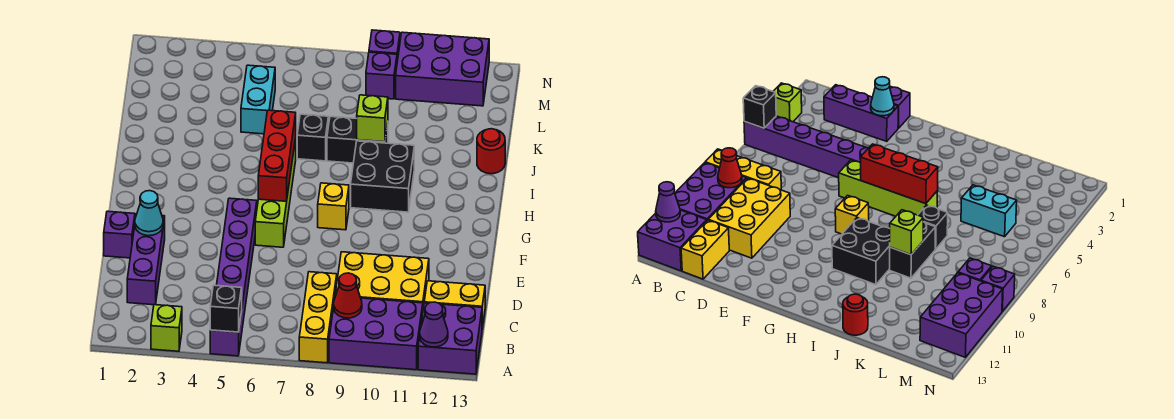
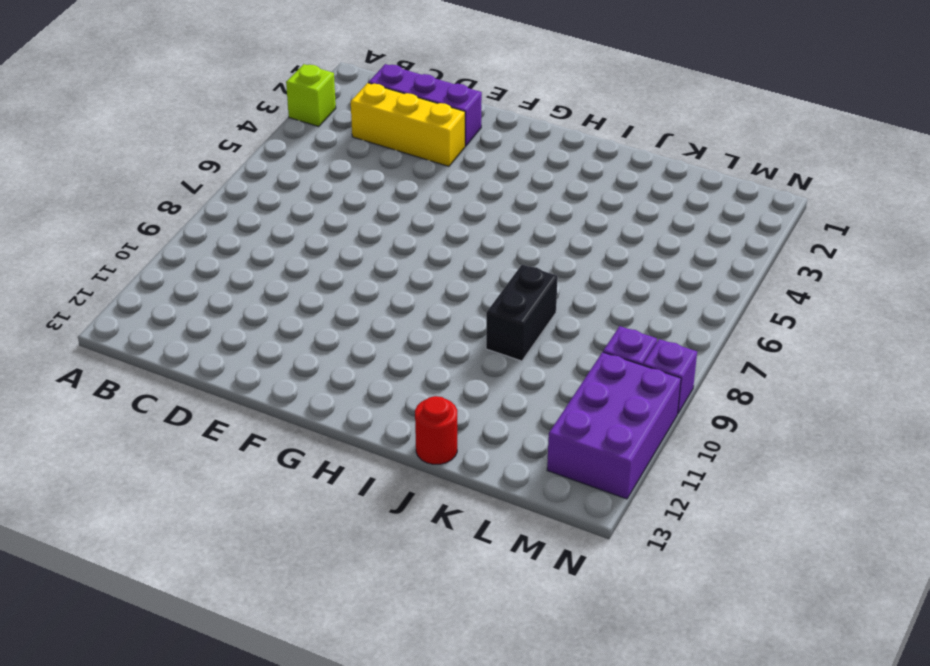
yellow 1x3 brick [351,83,465,166] -> yellow 1x3 brick moved to [299,272,337,363]
none -> purple 1x6 brick [210,198,257,356]
none -> purple 2x3 brick [329,296,423,370]
none -> purple 2x2 brick [418,303,482,374]

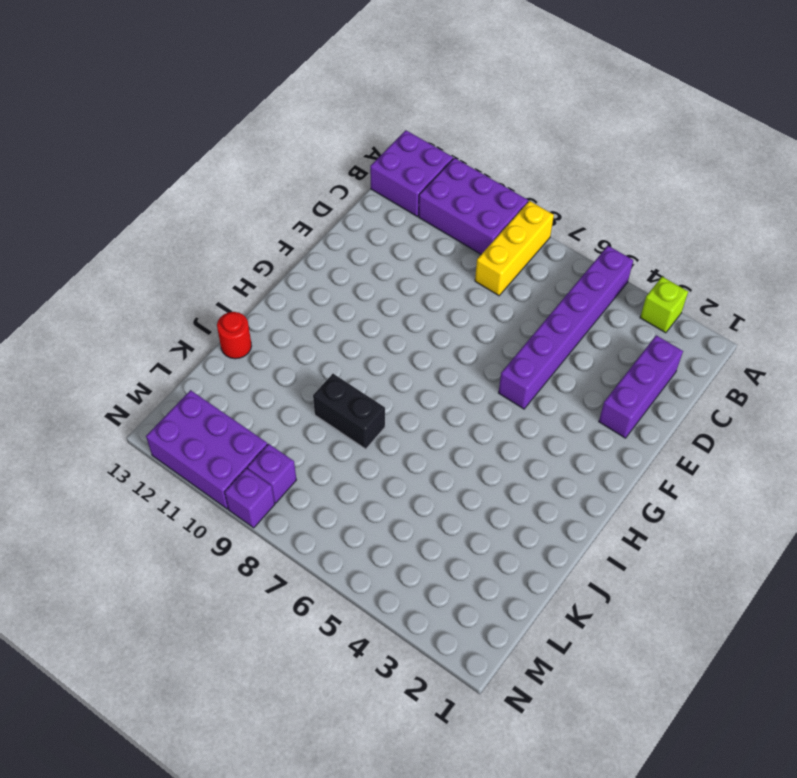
none -> yellow 2x3 brick [335,252,429,308]
none -> yellow 1x2 brick [424,281,485,328]
none -> purple 1x1 brick [104,211,135,258]

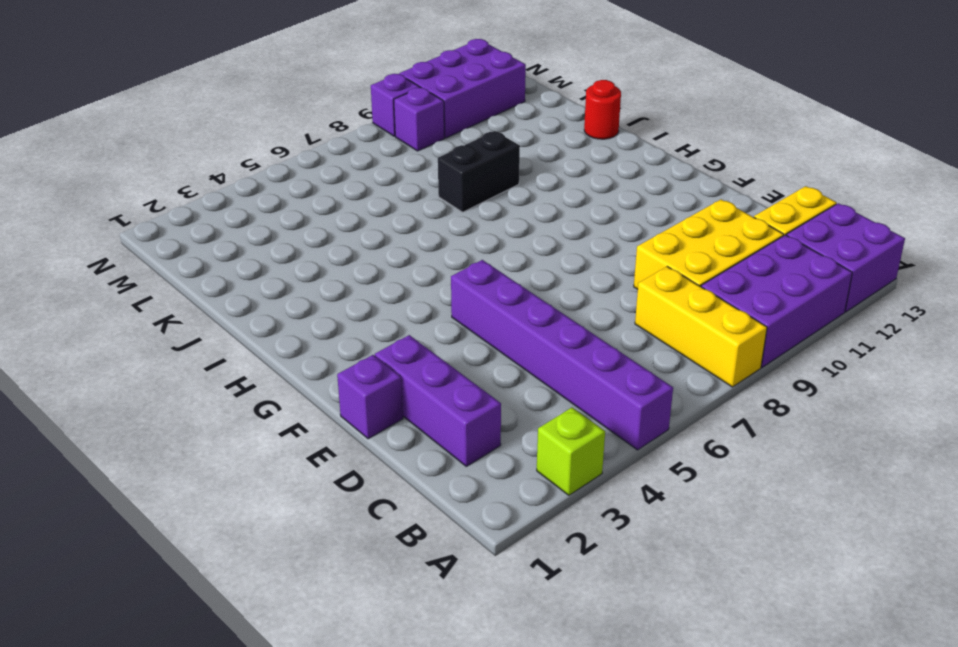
none -> lime 1x4 brick [255,138,296,247]
none -> yellow 1x1 brick [318,183,349,230]
none -> black 2x2 brick [351,141,414,212]

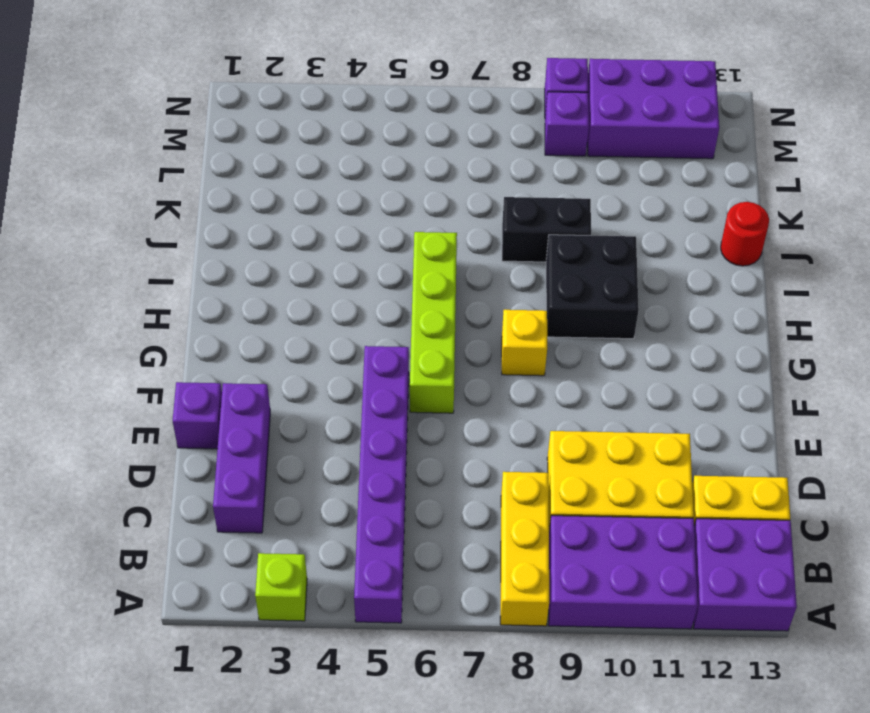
none -> black 1x1 brick [297,114,328,161]
none -> cyan 1x2 brick [241,65,275,134]
none -> black 1x1 brick [210,285,242,332]

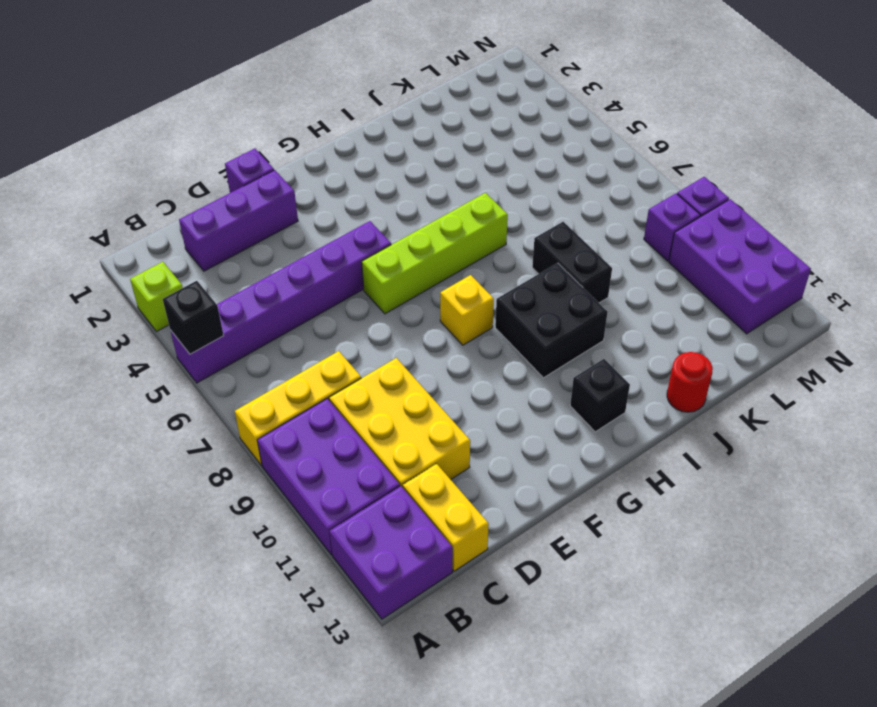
black 1x1 brick [570,359,630,432] -> black 1x1 brick moved to [297,114,328,161]
none -> cyan 1x2 brick [241,65,275,134]
none -> purple 1x1 cone [420,302,448,347]
none -> red 1x1 cone [334,273,362,318]

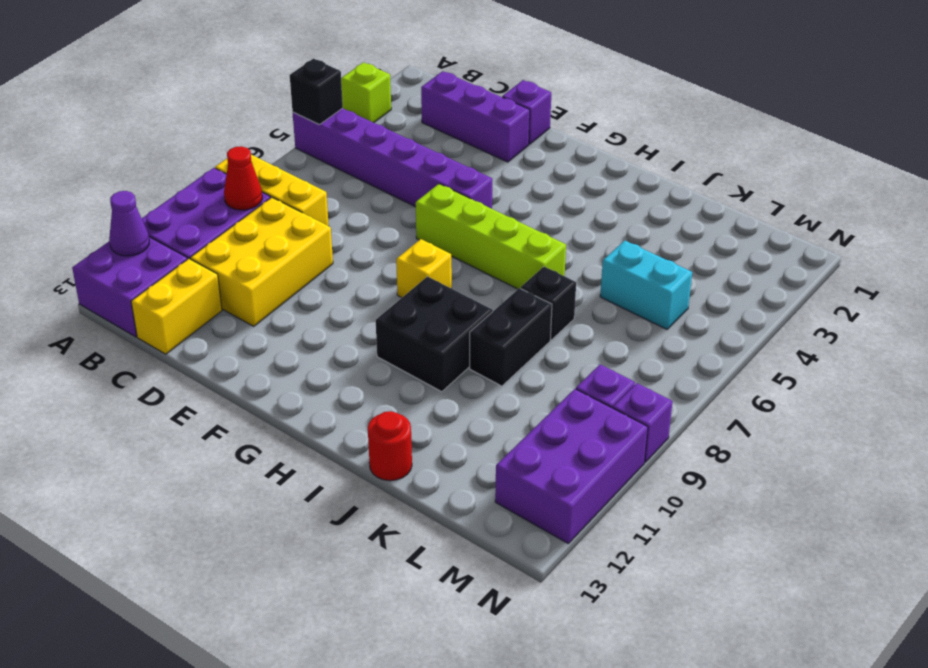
none -> cyan 1x1 cone [135,191,163,236]
none -> red 1x3 brick [258,110,296,201]
none -> lime 1x1 brick [357,95,388,142]

